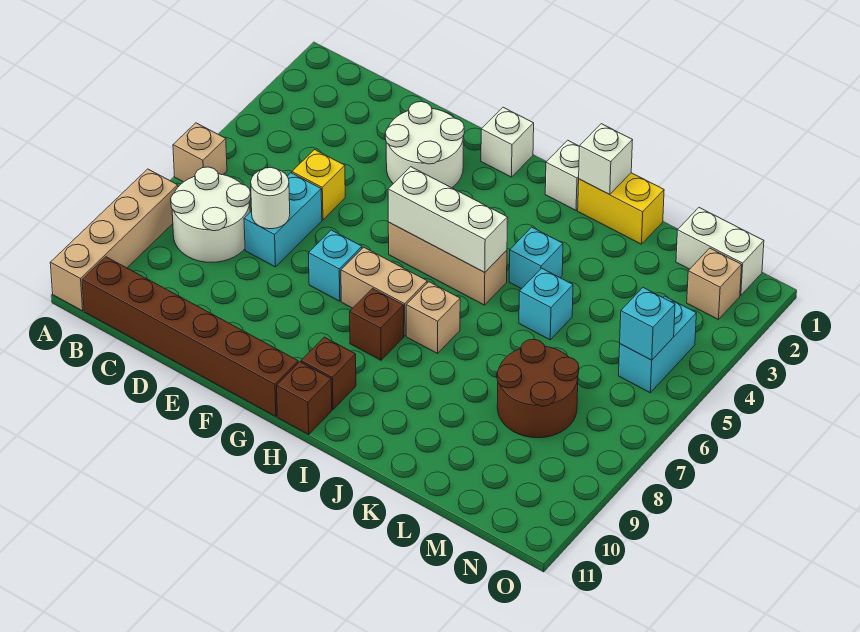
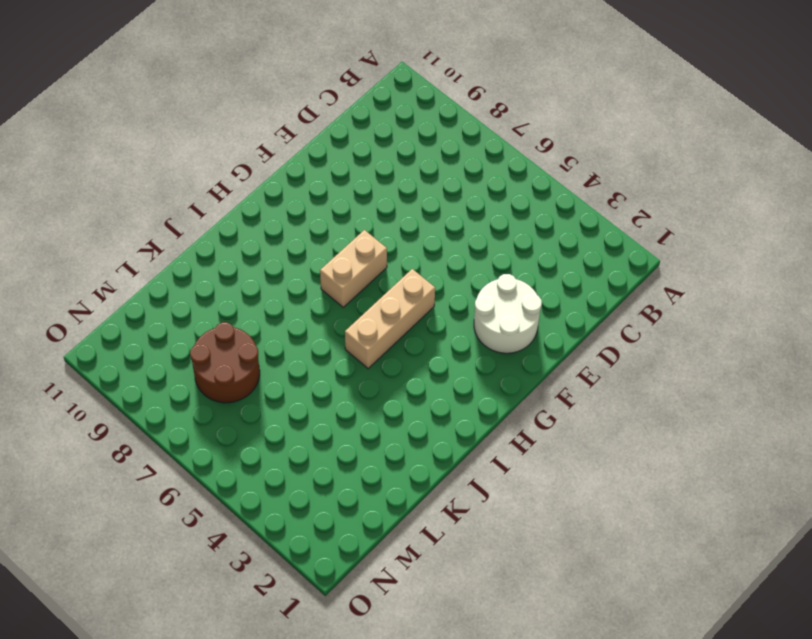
none -> tan 1x1 brick [173,123,227,182]
none -> tan 1x4 brick [50,169,178,311]
none -> white 2x2 round brick [171,167,251,262]

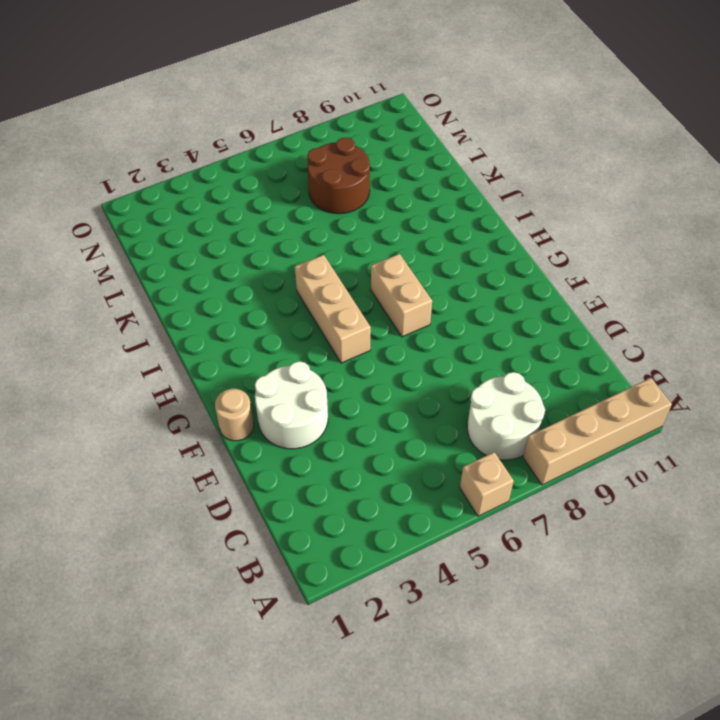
tan 1x1 round brick [215,389,254,441] -> none
none -> brown 1x6 brick [82,257,298,416]
none -> yellow 1x1 brick [292,150,345,220]
none -> cyan 1x2 brick [244,173,322,267]

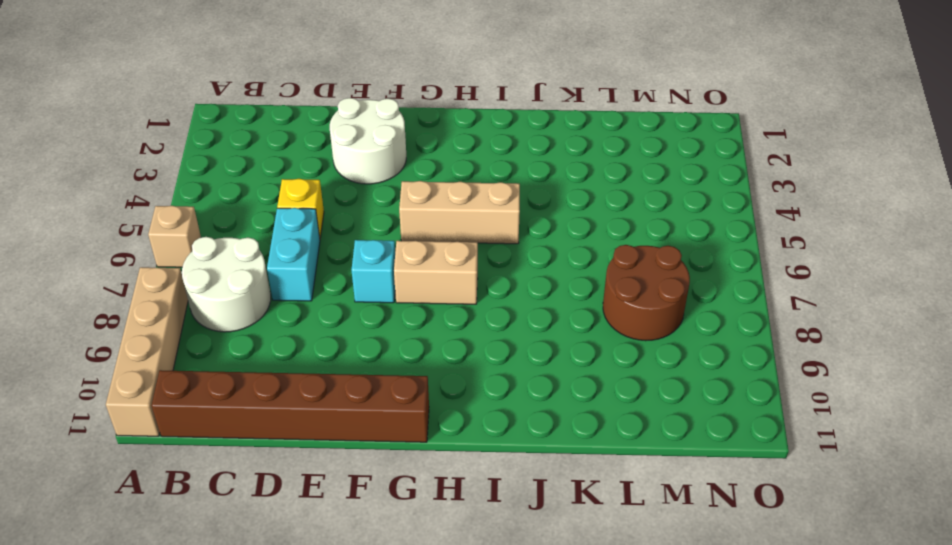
none -> white 1x1 brick [481,107,534,177]
none -> brown 1x1 brick [350,289,404,360]
none -> brown 1x1 brick [301,337,356,409]

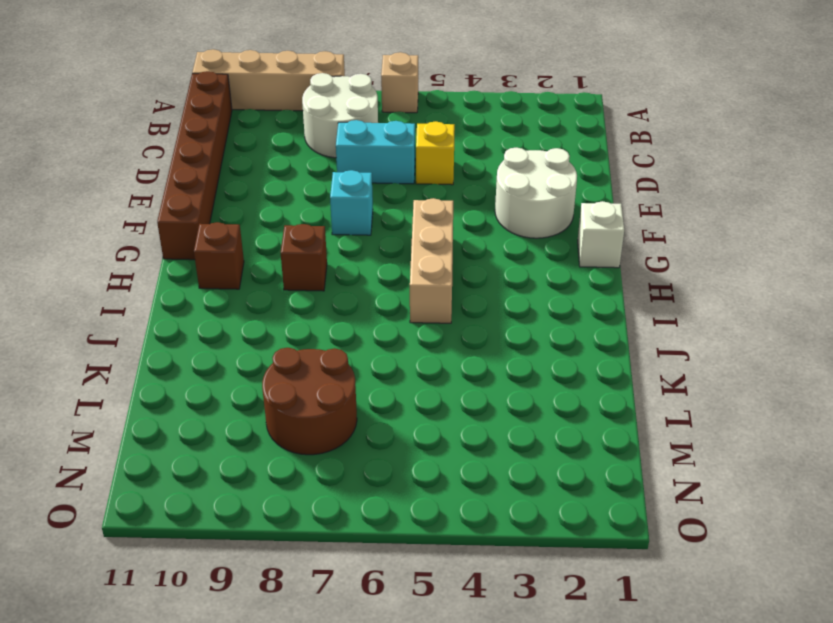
none -> tan 1x2 brick [341,247,427,336]
none -> brown 1x1 brick [277,362,332,434]
none -> white 1x1 brick [545,140,579,210]

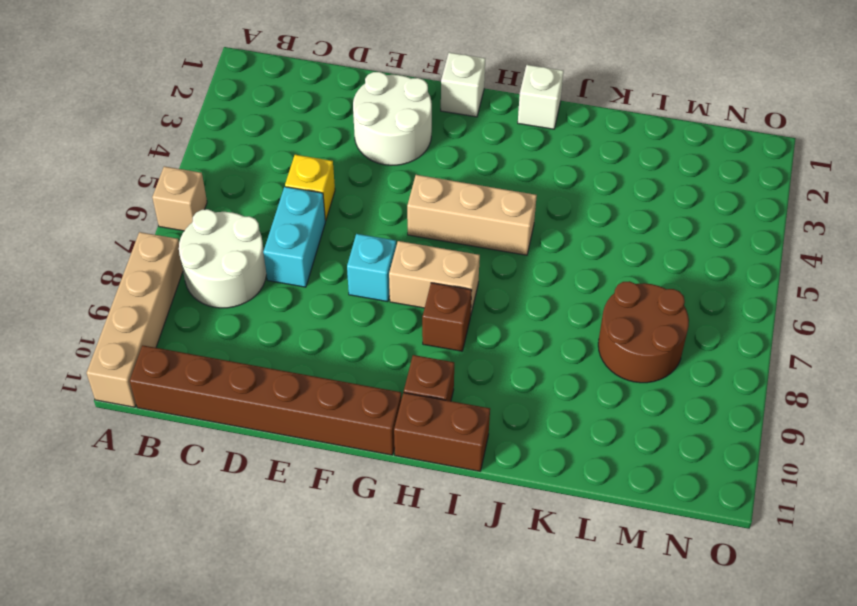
brown 1x2 brick [394,393,490,471] -> brown 1x1 brick [277,362,332,434]
none -> tan 1x1 brick [406,282,460,353]
none -> yellow 1x2 brick [578,173,664,244]
none -> cyan 1x1 brick [509,227,563,289]

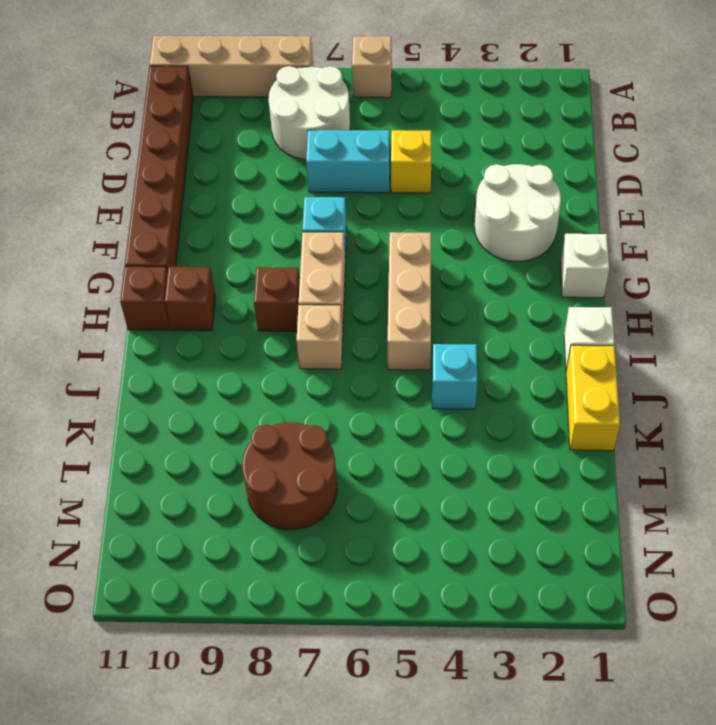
none -> cyan 1x1 brick [519,268,573,340]
none -> white 1x2 brick [676,208,764,296]
none -> tan 1x1 brick [687,248,742,320]

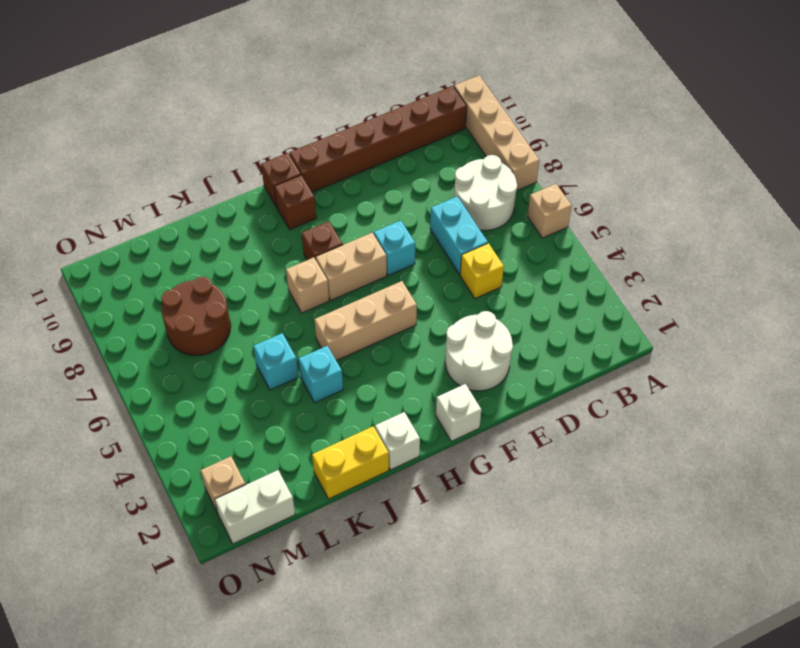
none -> cyan 1x2 brick [619,296,696,393]
none -> white 1x1 round brick [251,168,290,229]
none -> white 1x3 brick [388,167,508,273]

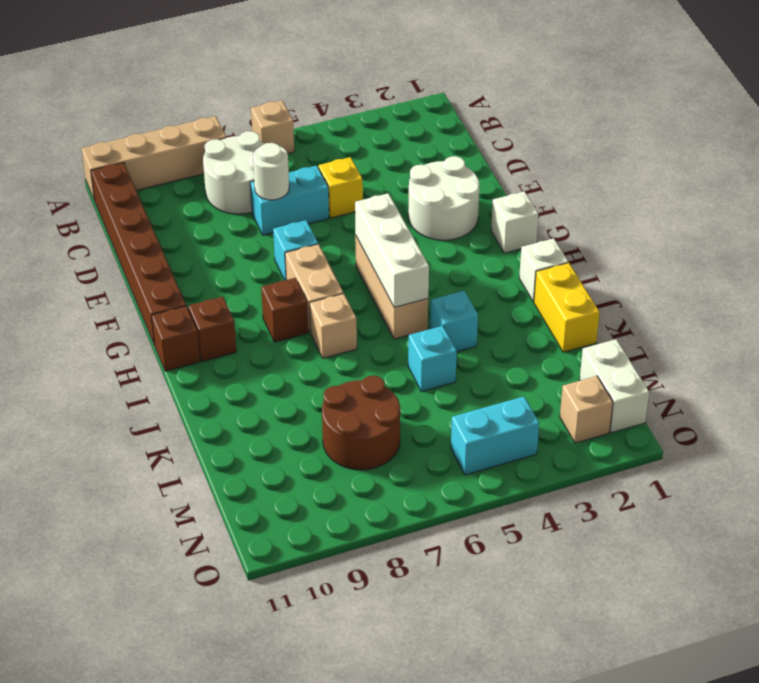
none -> white 1x1 brick [579,124,632,195]
none -> cyan 1x1 brick [620,288,675,360]

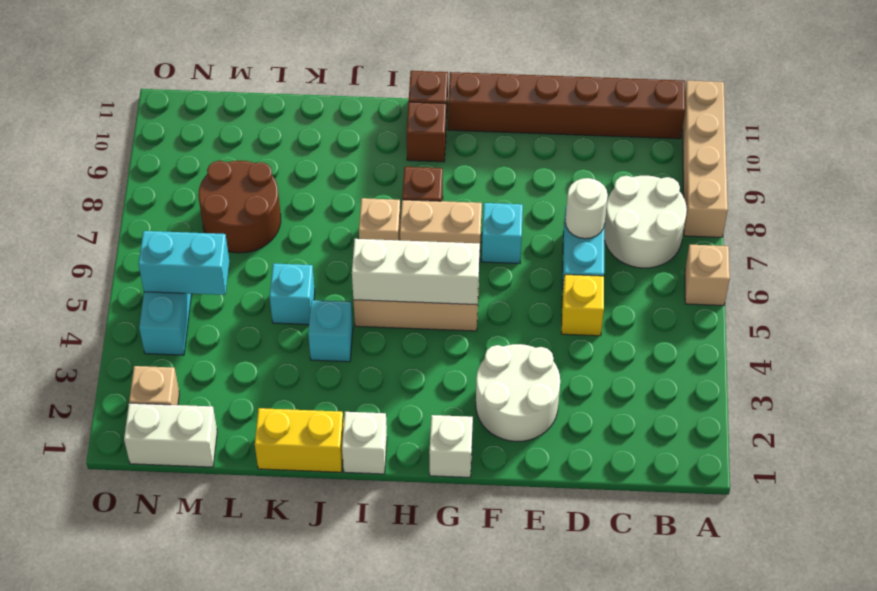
cyan 1x2 brick [138,231,229,295] -> cyan 1x1 brick [620,288,675,360]
none -> white 1x1 brick [579,124,632,195]

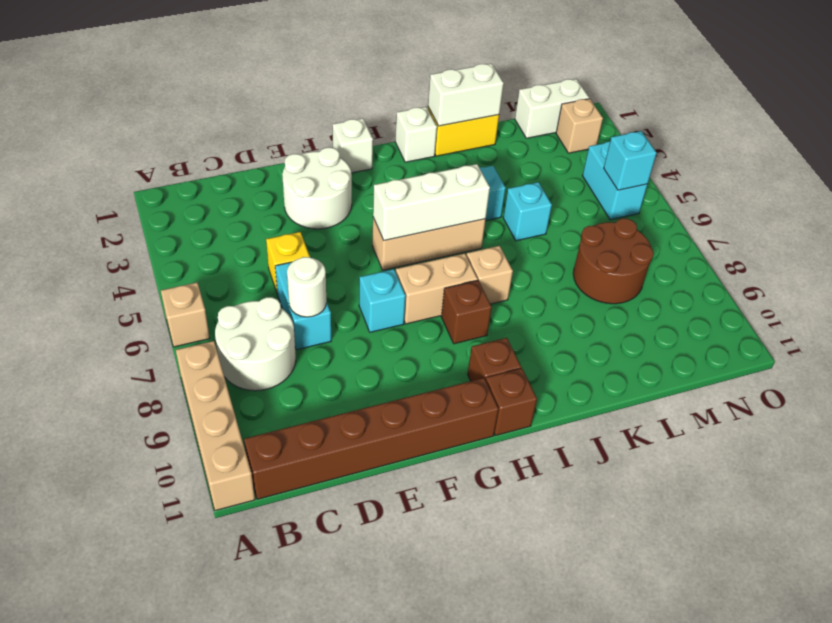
white 1x2 brick [428,64,504,126] -> white 1x1 brick [579,124,632,195]

